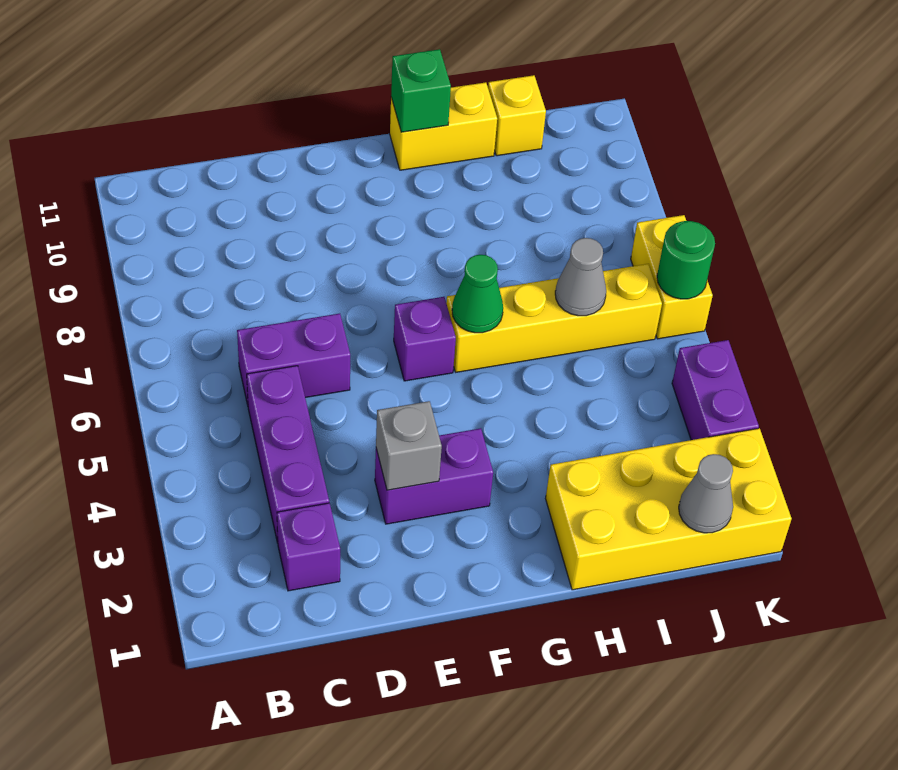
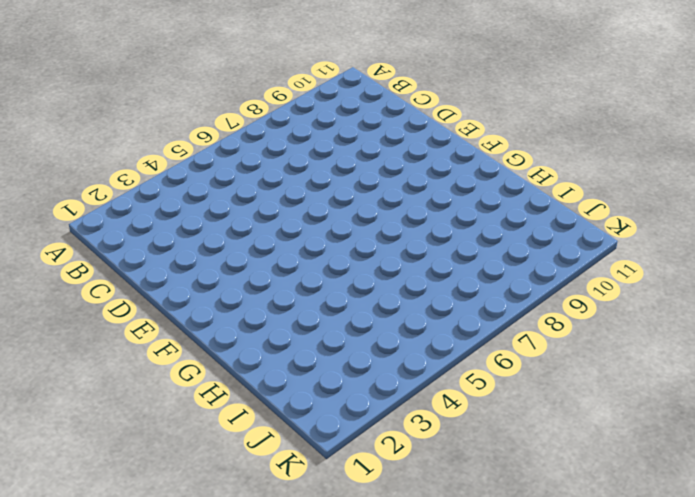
none -> purple 1x1 brick [277,503,340,591]
none -> purple 1x3 brick [247,366,329,543]
none -> purple 1x2 brick [237,314,350,405]

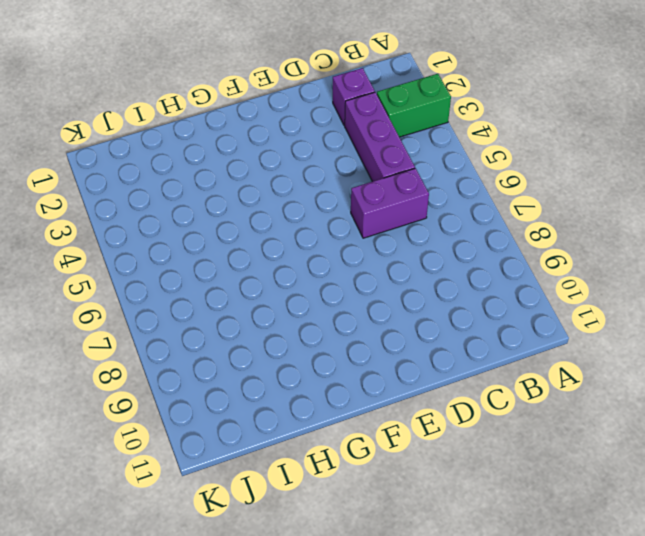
green 1x2 brick [377,74,451,137] -> none
none -> purple 1x2 brick [375,428,493,524]
none -> purple 1x1 brick [394,297,456,381]
none -> yellow 1x4 brick [446,264,662,372]

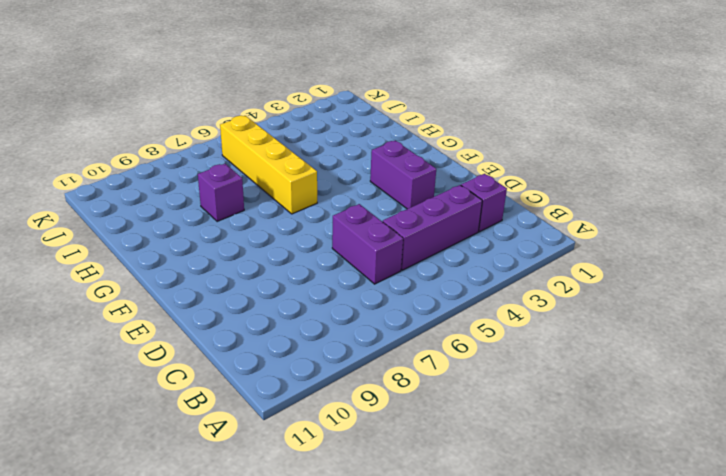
purple 1x1 brick [198,164,244,222] -> purple 1x1 brick moved to [394,297,456,381]
none -> yellow 1x2 brick [390,82,497,170]
none -> yellow 2x4 brick [546,428,792,590]
none -> yellow 1x1 brick [488,75,546,156]

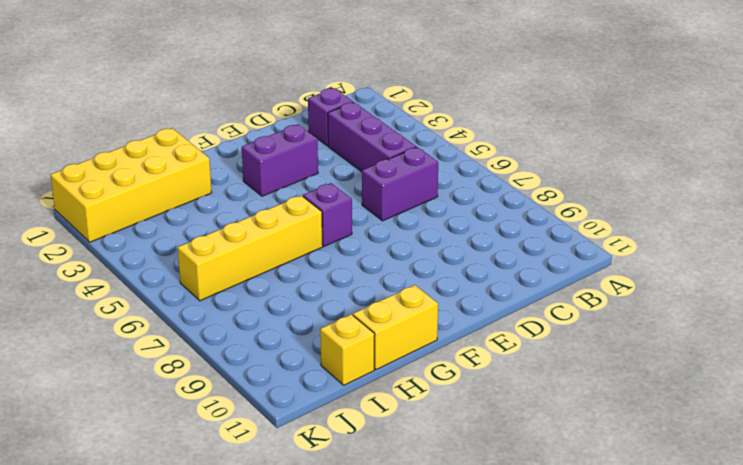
none -> purple 1x2 brick [672,340,759,440]
none -> yellow 1x2 brick [631,215,713,339]
none -> grey 1x1 brick [376,401,442,490]

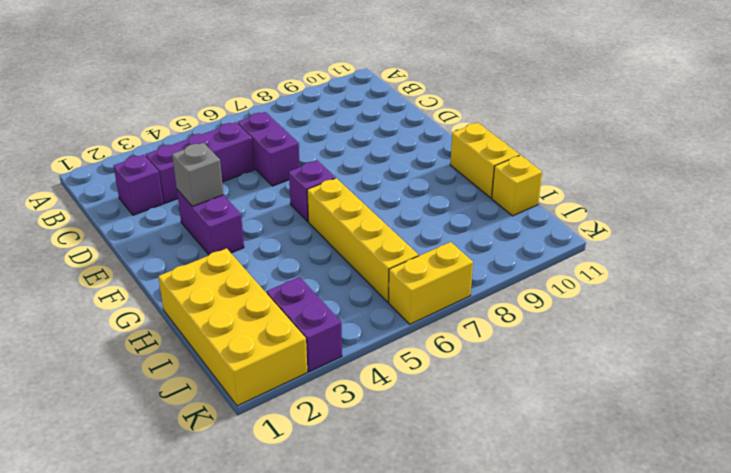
purple 1x2 brick [267,277,342,372] -> purple 1x2 brick turned to [672,340,759,440]
none -> green 1x1 cone [452,255,503,333]
none -> green 1x1 brick [391,49,451,132]
none -> grey 1x1 cone [555,238,606,316]

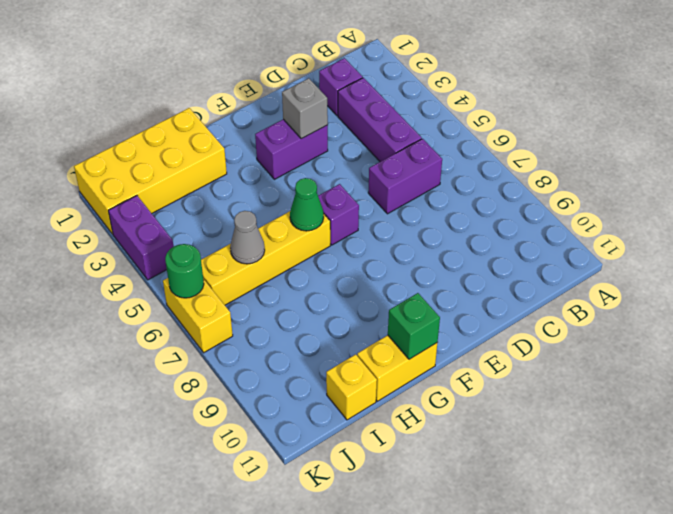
none -> grey 1x1 cone [679,454,733,533]

